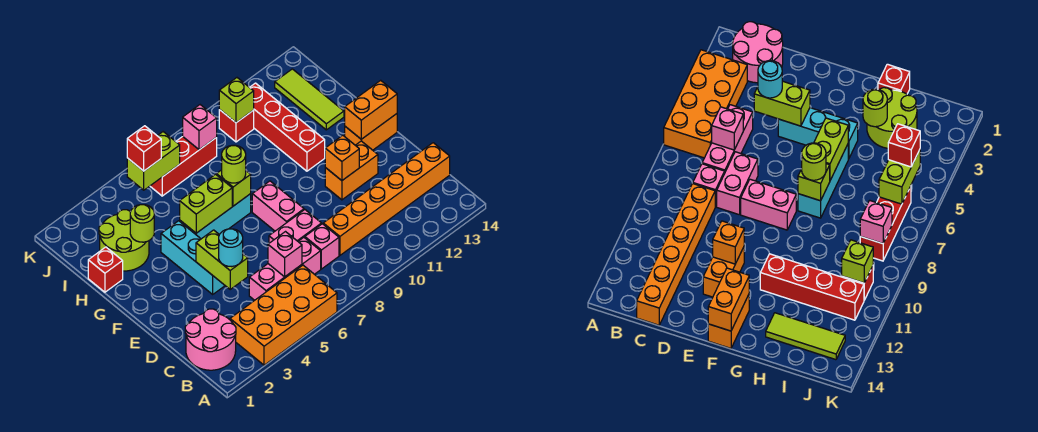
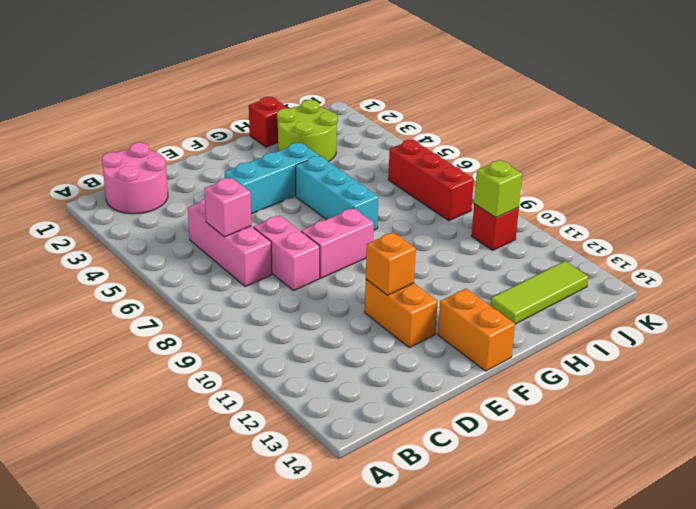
none -> orange 2x4 brick [230,265,337,365]
none -> pink 1x1 brick [305,224,339,269]
none -> orange 1x6 brick [323,143,450,255]
none -> red 1x4 brick [250,83,325,171]

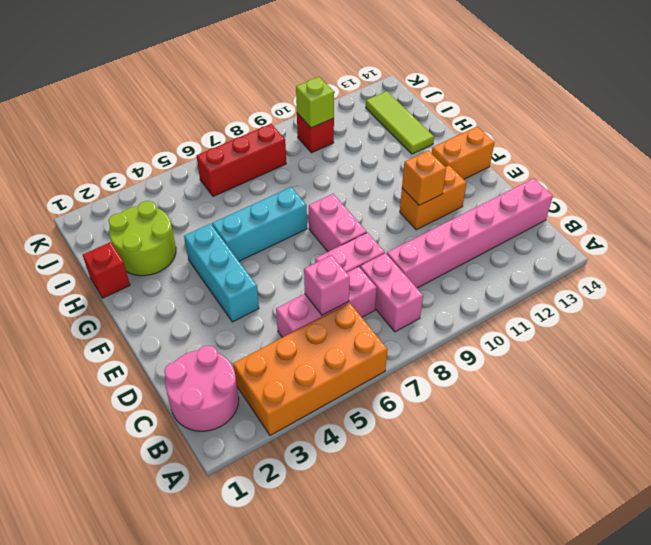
pink 1x2 brick [360,253,423,332] -> pink 1x1 brick [305,224,339,269]
pink 1x6 brick [387,178,553,288] -> orange 1x6 brick [323,143,450,255]
none -> red 1x4 brick [250,83,325,171]
none -> lime 1x2 brick [196,230,248,289]
none -> orange 1x2 brick [345,80,397,139]
none -> lime 1x2 brick [180,174,232,233]

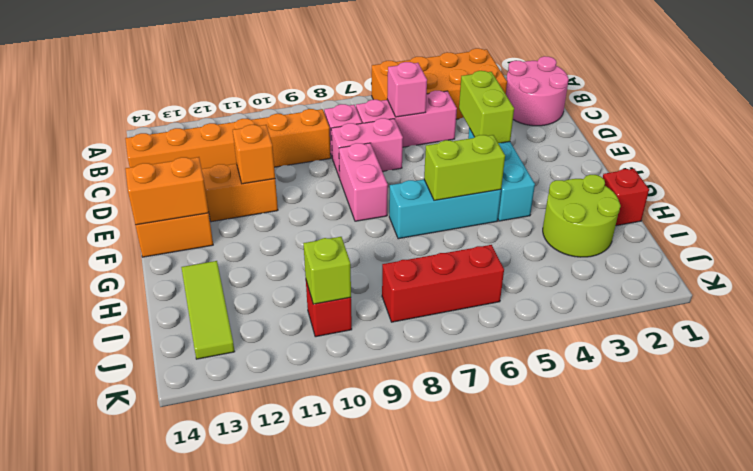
none -> red 1x4 brick [250,83,325,171]
none -> lime 1x1 brick [216,170,251,206]
none -> lime 1x1 round brick [130,205,154,242]
none -> lime 1x2 brick [127,132,180,190]

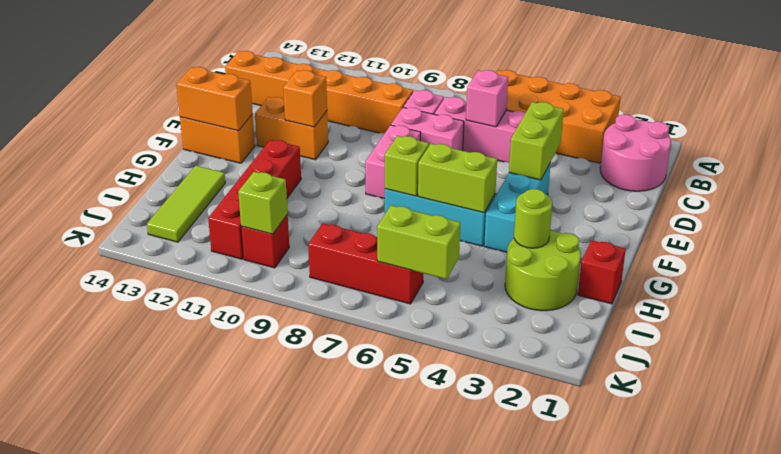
none -> pink 1x1 brick [183,105,217,150]
none -> cyan 1x1 round brick [219,229,243,267]
none -> lime 1x1 round brick [222,145,246,183]
none -> red 1x1 brick [127,126,161,171]

